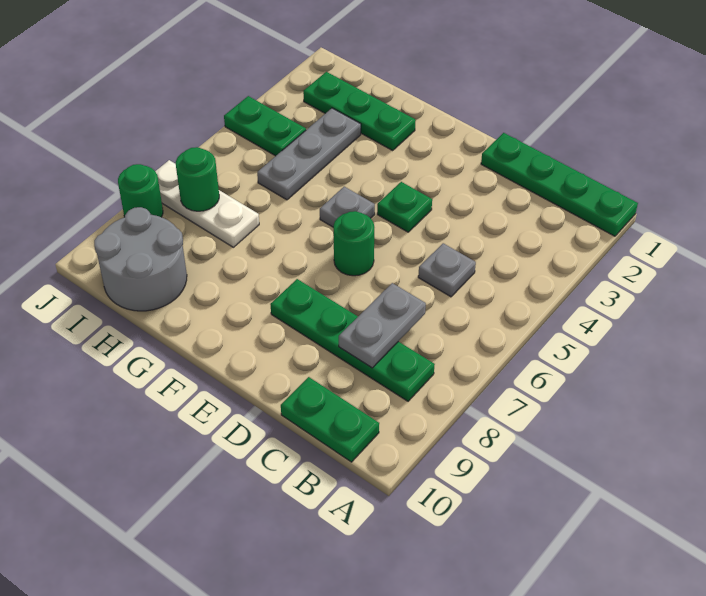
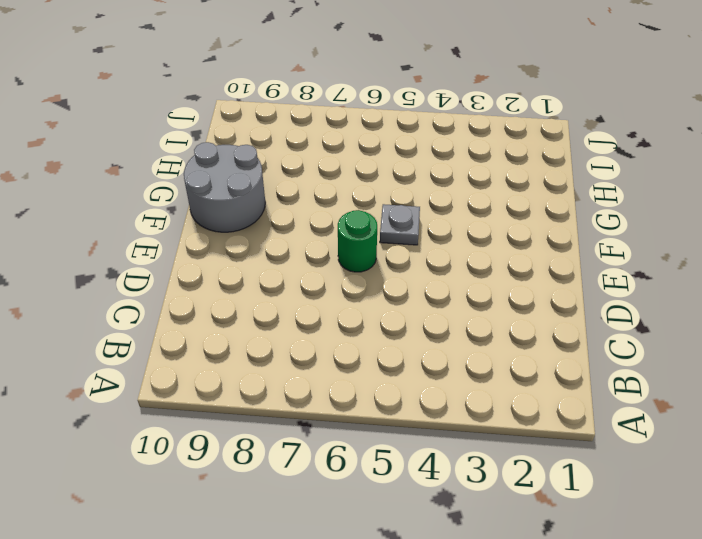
grey 2x2 round brick [184,142,265,232] -> grey 2x2 round brick moved to [94,207,187,311]
none -> green 1x4 plate [481,133,638,236]
none -> green 1x4 plate [270,279,435,401]
none -> green 1x2 plate [281,377,379,462]

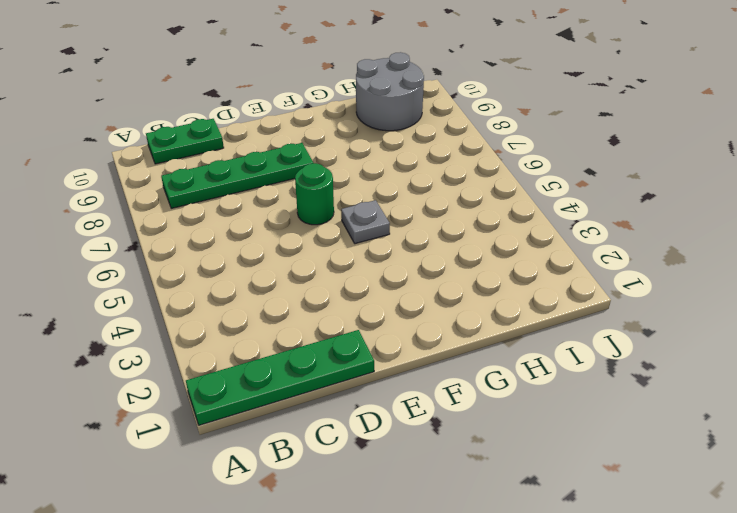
none -> grey 1x1 plate [418,243,476,297]
none -> green 1x1 plate [377,182,432,232]
none -> green 1x3 plate [303,72,416,150]

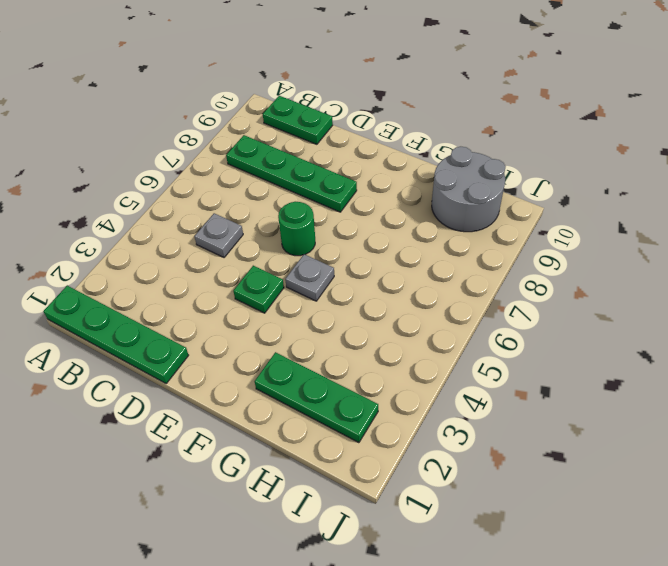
none -> grey 1x3 plate [257,108,361,200]
none -> white 1x3 plate [155,160,259,247]
none -> green 1x2 plate [224,96,306,156]

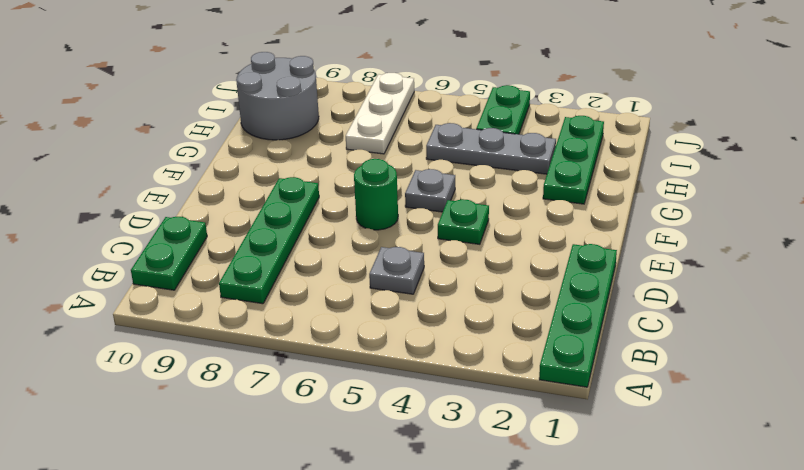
none -> green 1x1 round brick [118,164,163,217]
none -> grey 1x2 plate [339,283,426,368]
none -> green 1x1 round brick [176,147,219,211]

